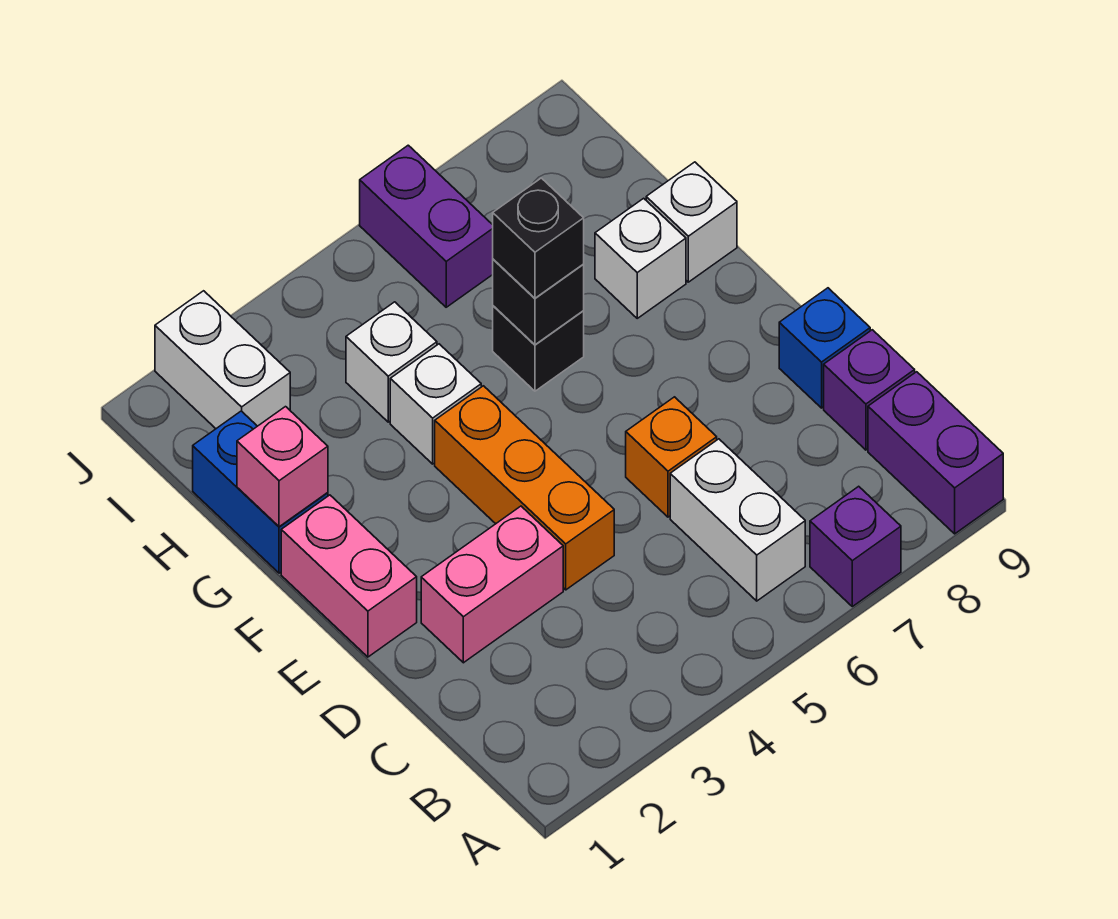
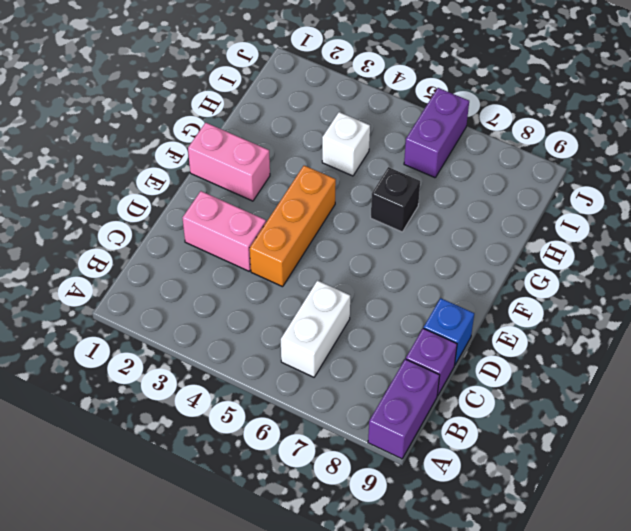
pink 1x2 brick [188,123,270,201] -> pink 1x2 brick turned to [281,495,417,657]
none -> purple 1x1 brick [810,486,901,606]
none -> orange 1x1 brick [626,397,717,517]
none -> blue 1x2 brick [193,411,328,573]

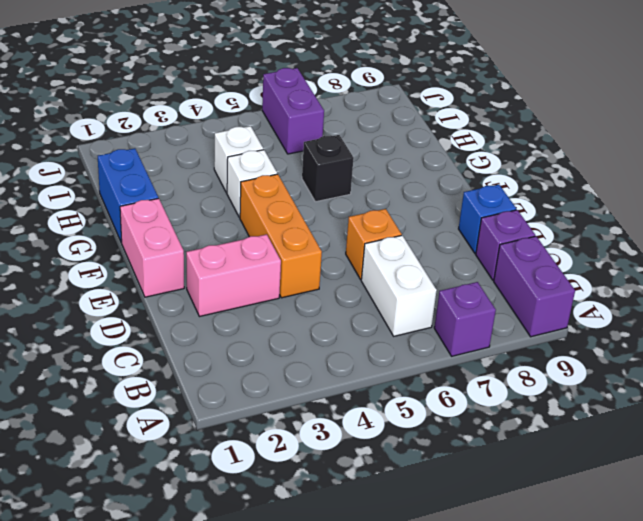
none -> white 1x1 brick [595,198,686,318]
none -> white 1x1 brick [646,162,737,282]
none -> white 1x2 brick [155,291,290,429]

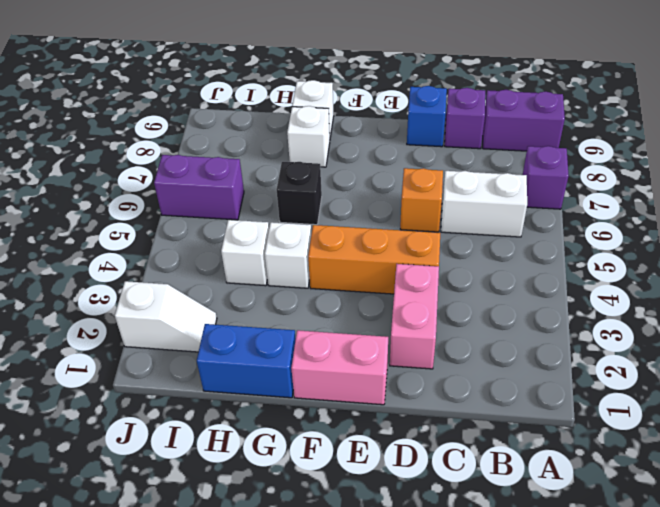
white 1x2 slope [115,281,217,352] -> white 1x2 brick [155,291,290,429]
none -> pink 1x1 brick [237,407,328,527]
none -> black 1x1 brick [493,259,584,345]
none -> black 1x1 brick [493,178,584,298]

